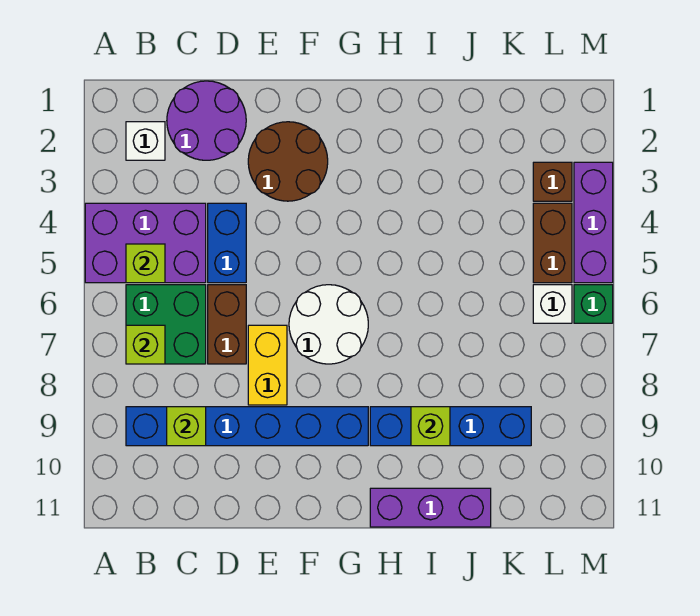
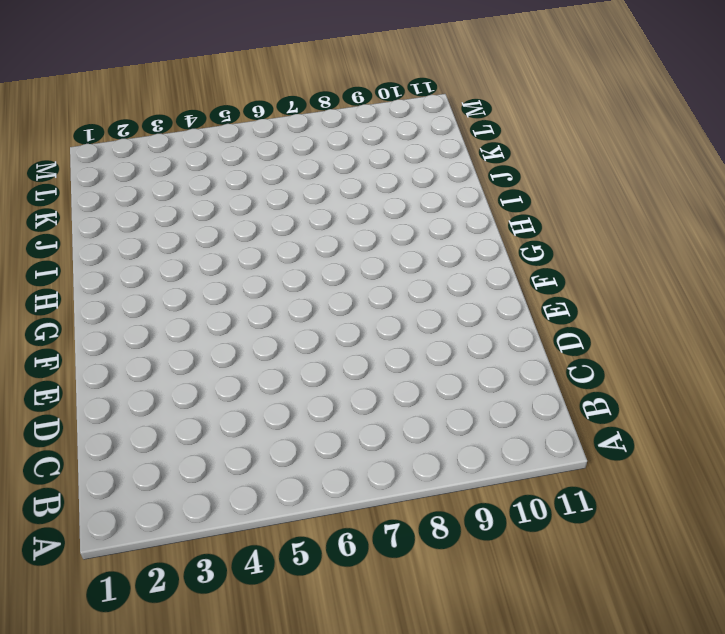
none -> purple 2x3 brick [85,203,206,283]
none -> white 1x1 brick [126,122,165,160]
none -> green 2x2 brick [126,285,206,364]

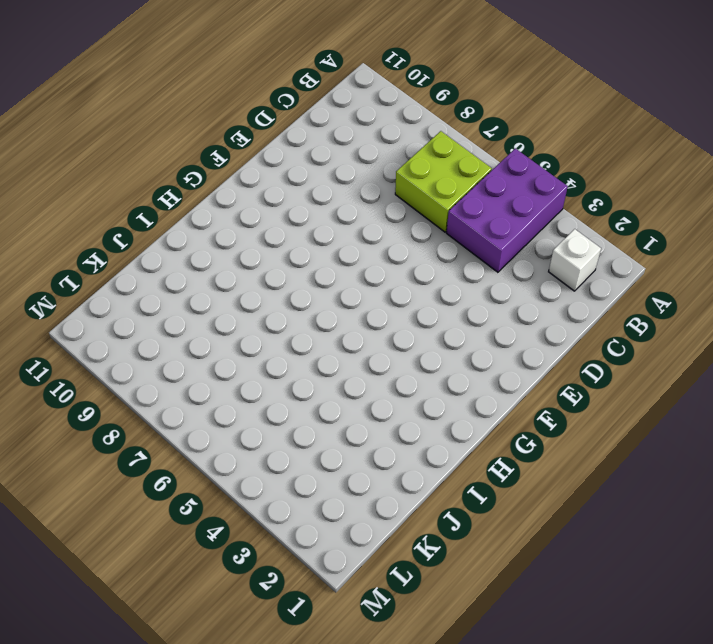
lime 2x2 brick [395,131,492,232] -> green 2x2 brick [126,285,206,364]
none -> blue 1x6 brick [126,407,368,446]
none -> purple 2x2 round brick [167,81,246,160]
none -> blue 1x2 brick [208,203,246,283]

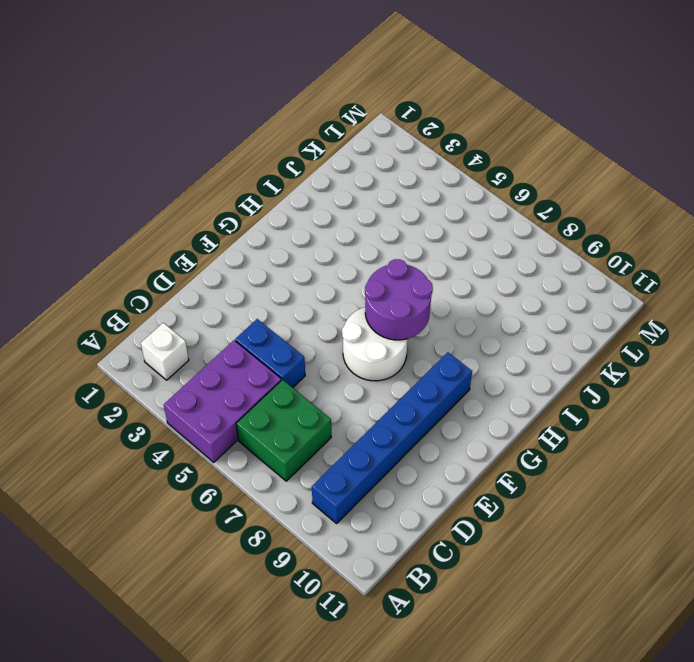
purple 2x2 round brick [365,259,433,340] -> purple 2x2 round brick moved to [167,81,246,160]
none -> brown 1x2 brick [208,285,246,364]
none -> brown 2x2 round brick [248,122,328,201]
none -> yellow 1x2 brick [248,325,287,405]

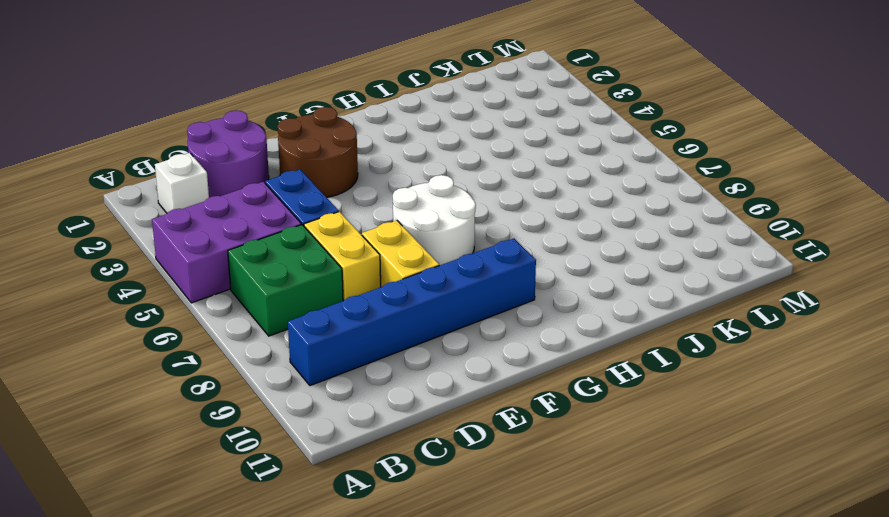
yellow 1x2 brick [304,212,381,301] -> brown 1x2 brick [208,285,246,364]
none -> blue 1x4 brick [370,407,531,446]
none -> purple 1x3 brick [370,488,491,527]
none -> brown 1x1 brick [533,162,572,201]

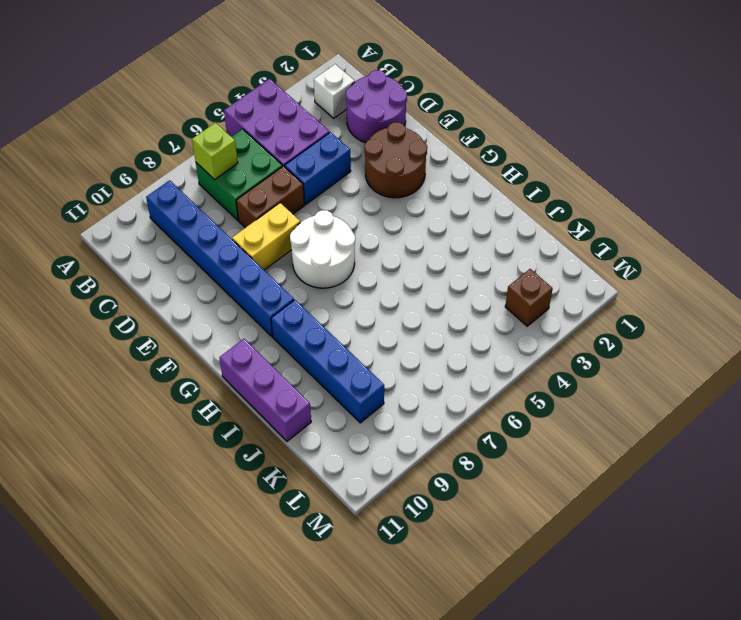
none -> brown 1x2 brick [533,203,572,283]
none -> white 1x1 brick [533,285,572,323]
none -> purple 1x3 brick [574,162,613,283]

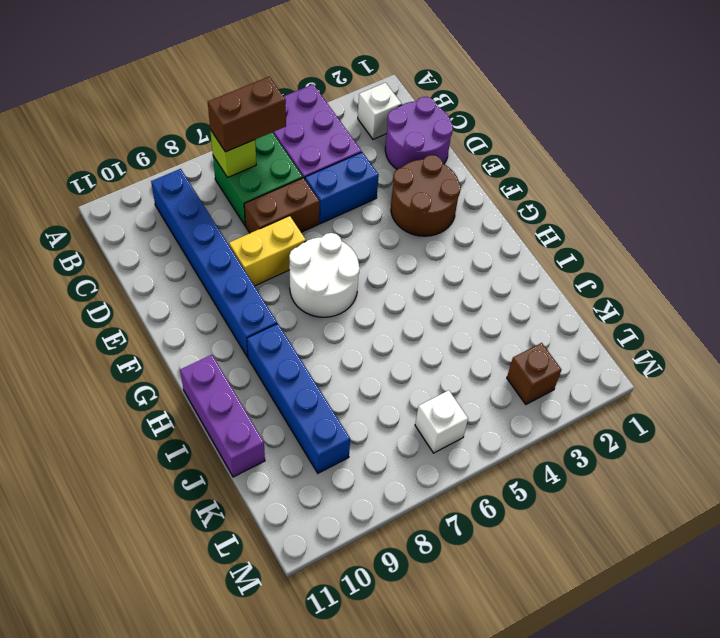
brown 1x2 brick [208,77,286,152] -> brown 1x2 brick moved to [533,203,572,283]
none -> purple 1x3 brick [574,162,613,283]
none -> green 1x1 brick [574,285,613,323]
none -> lime 1x1 brick [126,244,165,283]

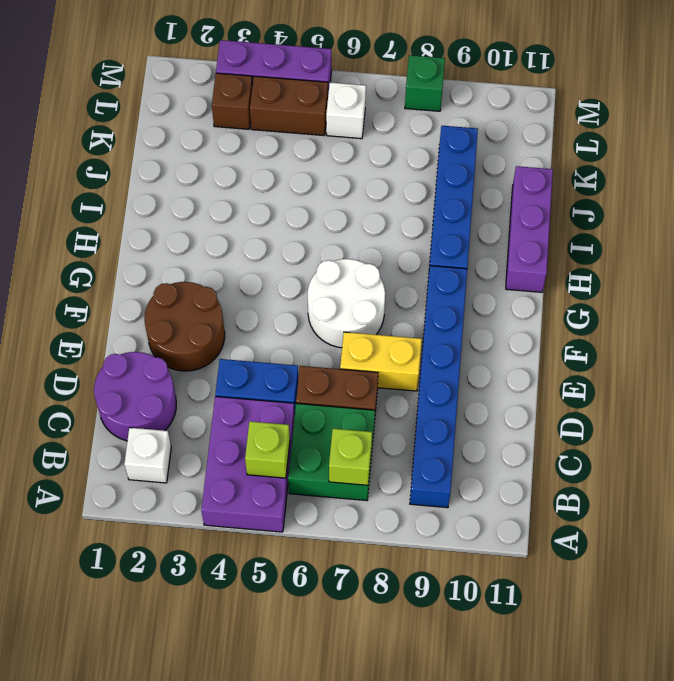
green 1x1 brick [405,55,445,111] -> green 1x1 brick moved to [574,285,613,323]
none -> lime 1x1 brick [167,407,206,446]
none -> lime 1x1 brick [411,407,450,446]

